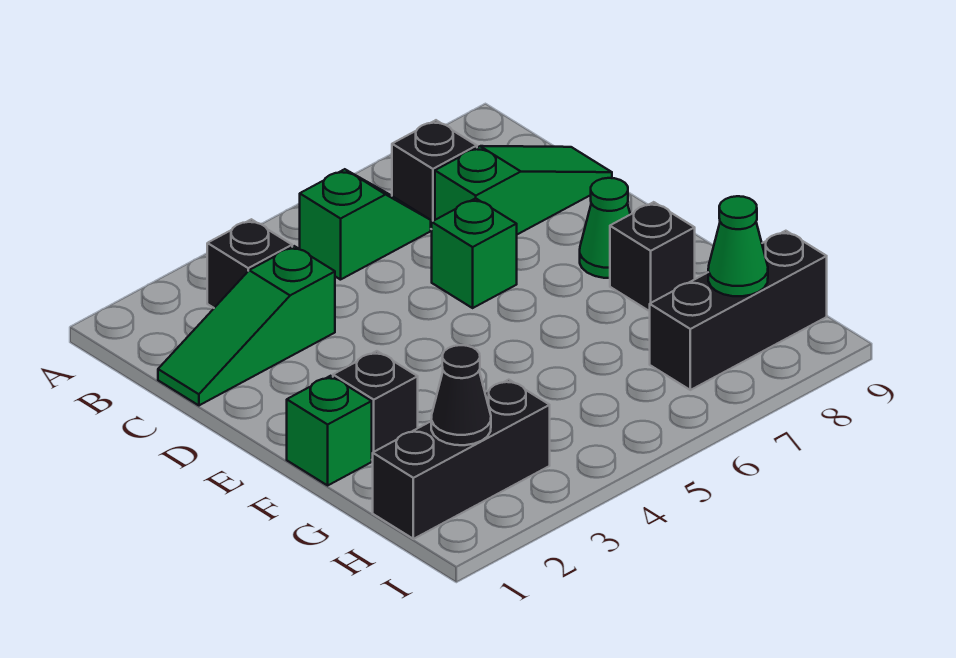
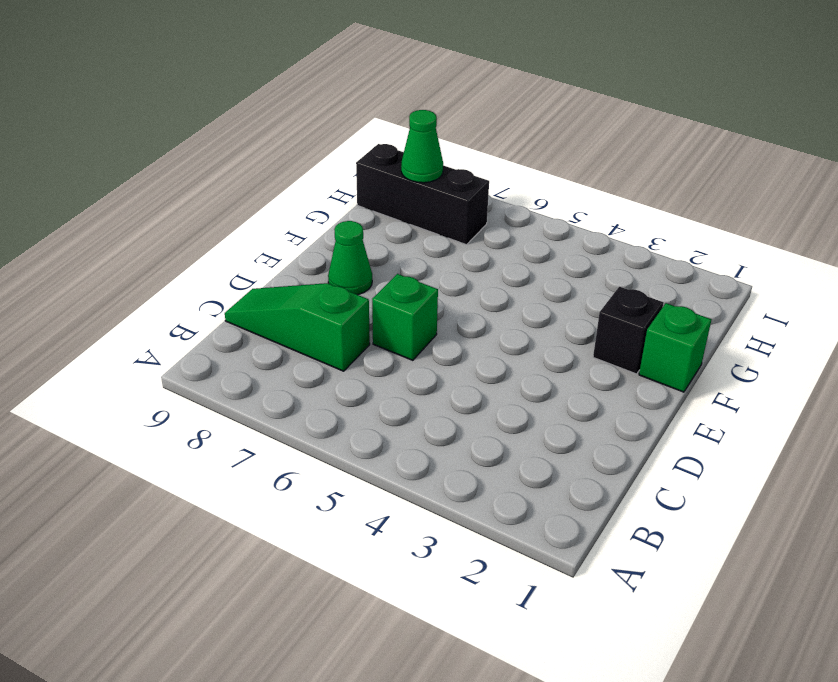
none -> black 1x1 brick [207,219,292,308]
none -> green 1x2 slope [300,169,431,280]
none -> black 1x1 brick [392,120,477,229]

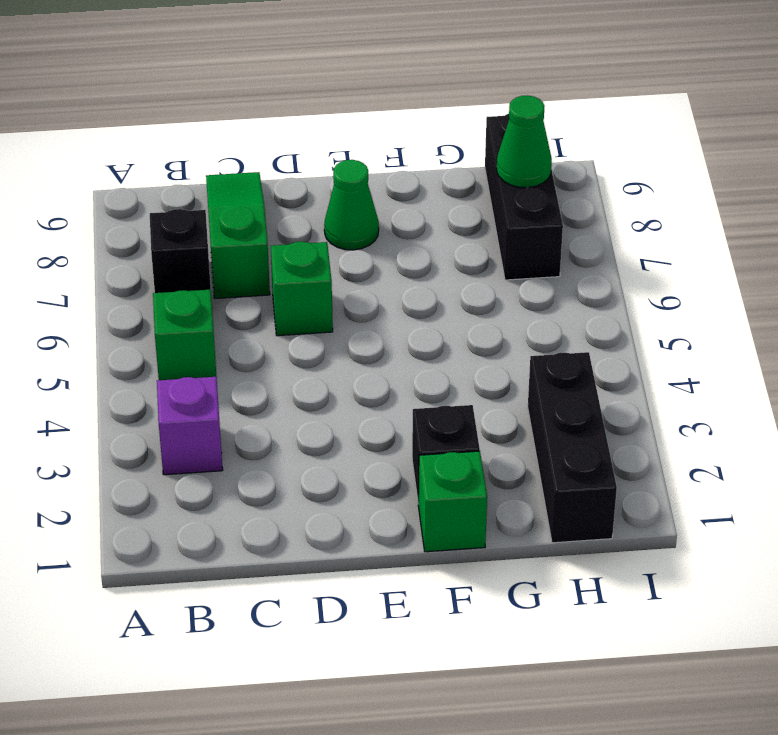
purple 1x1 brick [157,377,223,475] -> black 1x1 brick [207,219,292,308]
none -> green 1x3 slope [158,246,335,405]
none -> black 1x1 brick [610,202,695,311]
none -> black 1x1 cone [431,345,491,445]

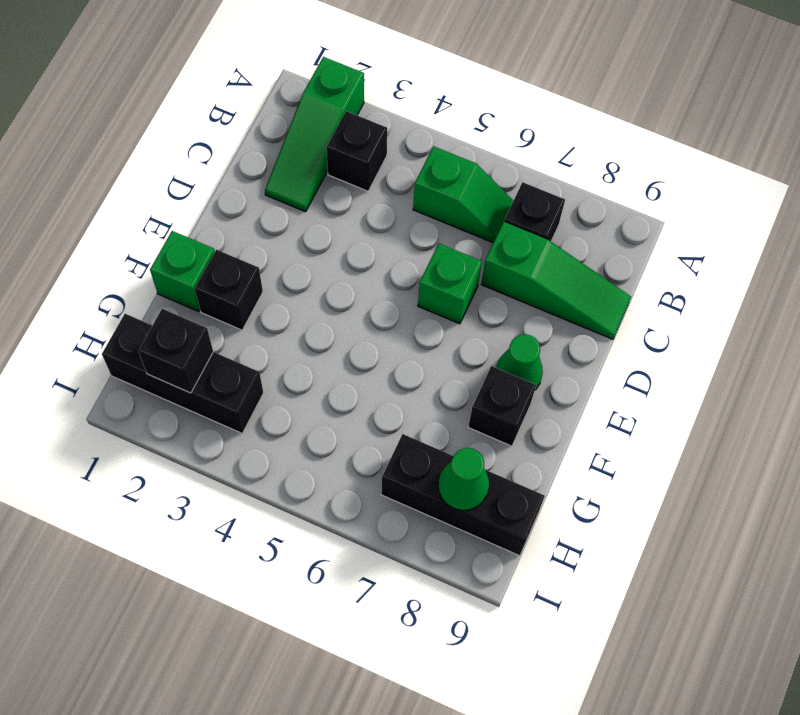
green 1x3 slope [265,57,364,212] -> green 1x3 slope turned to [158,246,335,405]
black 1x1 brick [138,309,213,393] -> black 1x1 cone [431,345,491,445]

